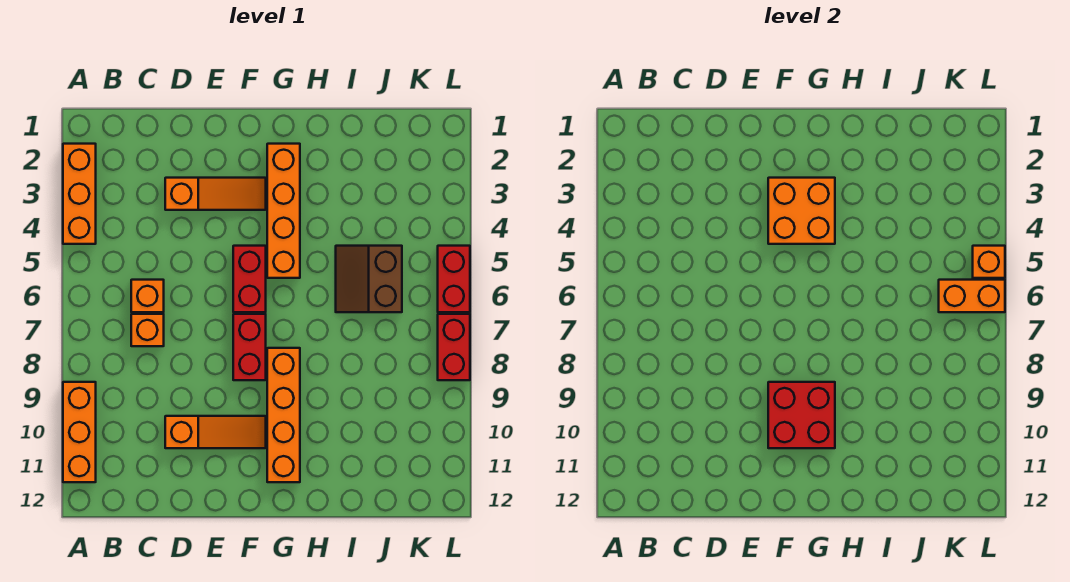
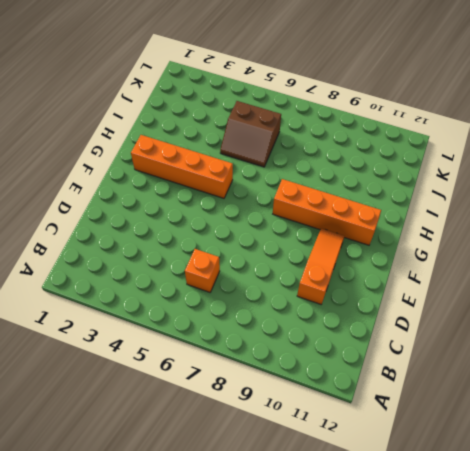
none -> orange 1x3 brick [63,144,96,244]
none -> orange 1x3 brick [63,382,96,482]
none -> orange 1x1 brick [131,314,164,346]

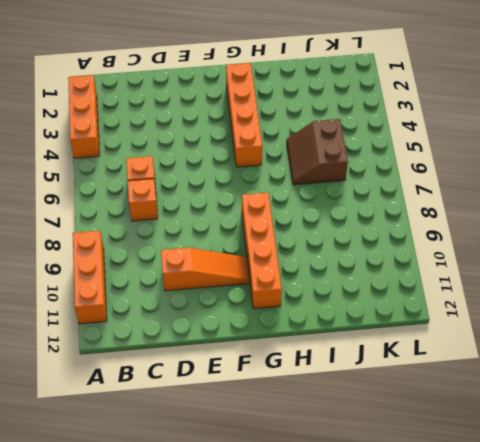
none -> orange 1x3 slope [165,178,266,210]
none -> red 1x2 brick [233,246,266,312]
none -> red 1x2 brick [233,314,266,380]

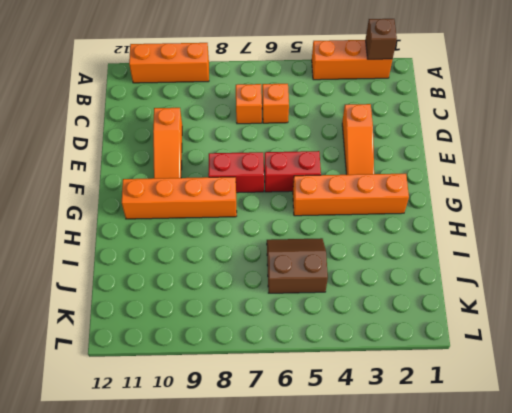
brown 1x1 brick [366,19,397,59] -> none
none -> red 1x2 brick [438,246,470,312]
none -> red 1x2 brick [438,314,470,380]
none -> orange 2x2 brick [768,178,835,244]

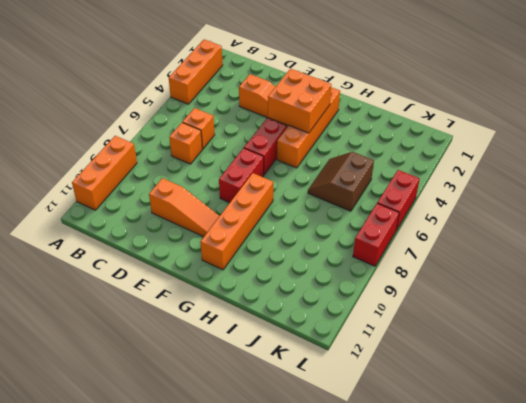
none -> red 2x2 brick [768,382,835,448]
none -> orange 1x2 brick [939,280,1005,312]
none -> orange 1x1 brick [973,246,1005,278]

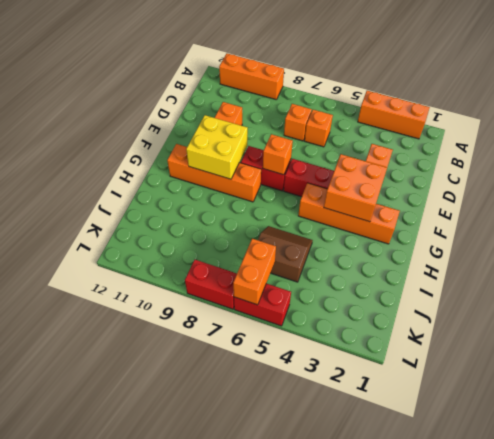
orange 1x1 brick [263,134,293,175] -> orange 1x1 brick moved to [973,246,1005,278]
yellow 2x2 brick [186,115,248,179] -> red 2x2 brick [768,382,835,448]

